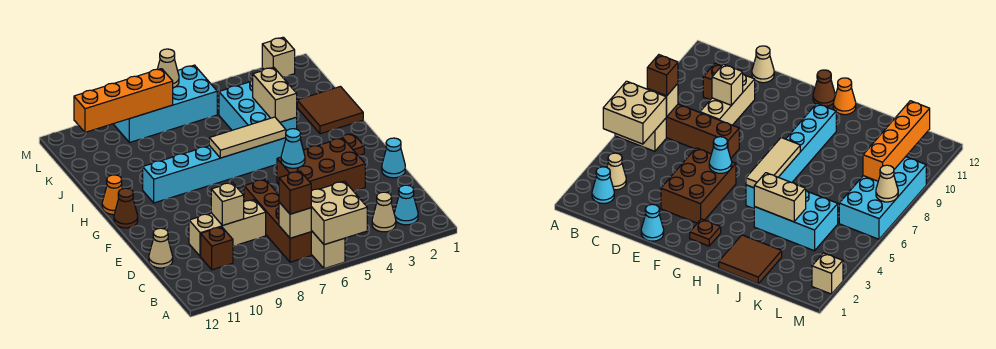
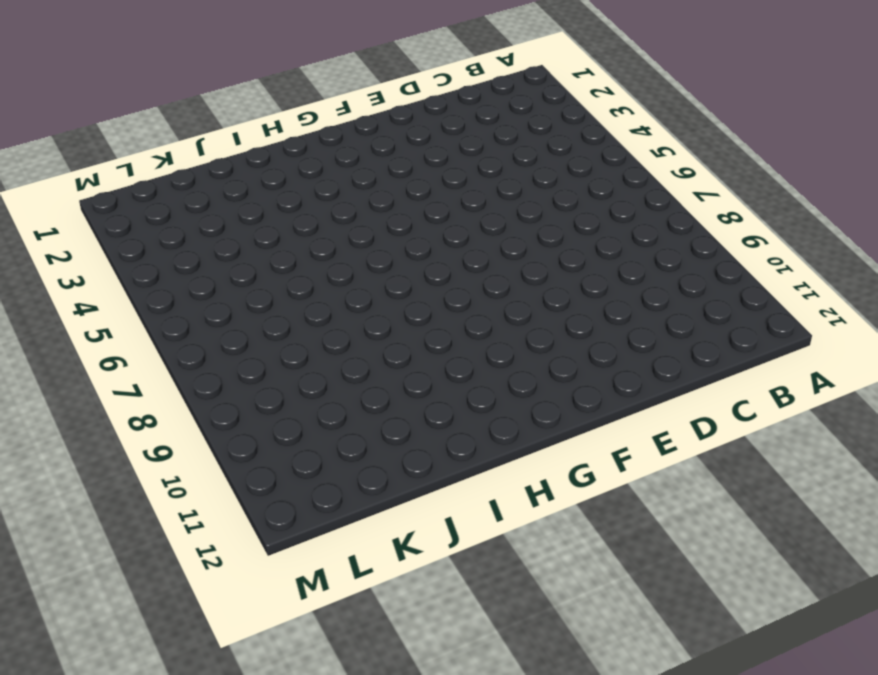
none -> tan 1x2 brick [311,231,345,269]
none -> cyan 1x1 cone [394,185,418,225]
none -> tan 1x1 cone [372,192,396,232]

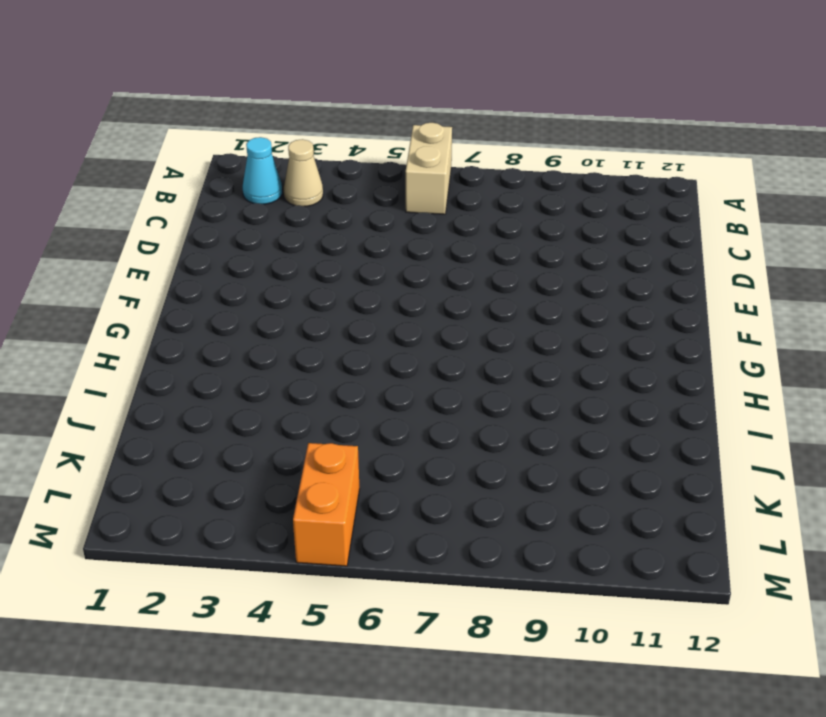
orange 1x2 brick [293,443,359,566] -> none
none -> brown 1x4 brick [244,179,311,262]
none -> brown 1x1 brick [201,227,233,270]
none -> tan 1x3 brick [189,200,266,256]

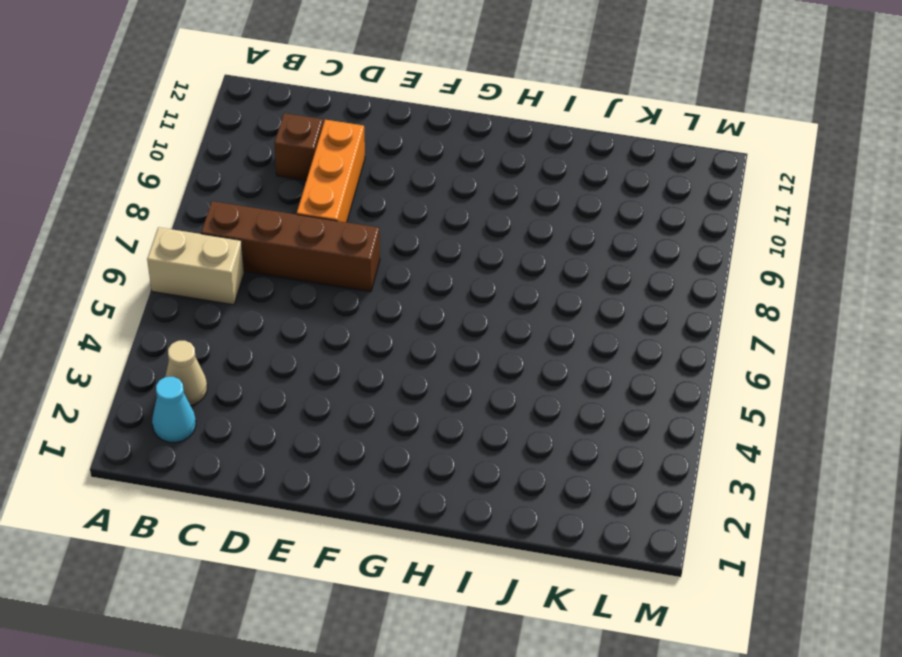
orange 1x3 brick [297,120,365,222] -> tan 1x3 brick [189,200,266,256]
none -> tan 1x1 cone [149,228,173,268]
none -> cyan 1x1 cone [382,138,405,178]
none -> brown 2x3 brick [277,138,365,191]

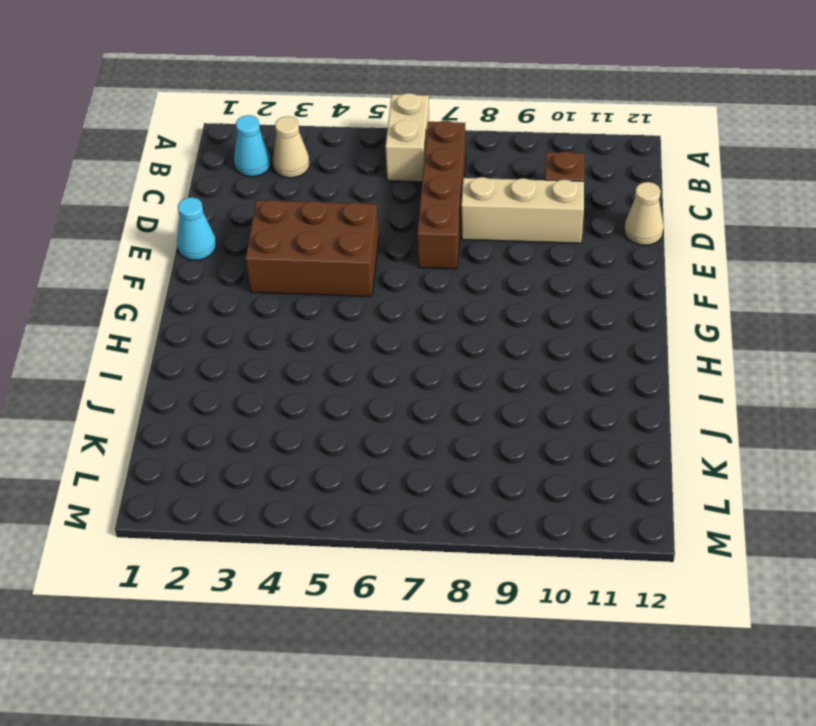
none -> brown 1x1 plate [337,134,364,156]
none -> brown 1x1 cone [114,188,138,228]
none -> cyan 1x6 brick [143,138,286,203]

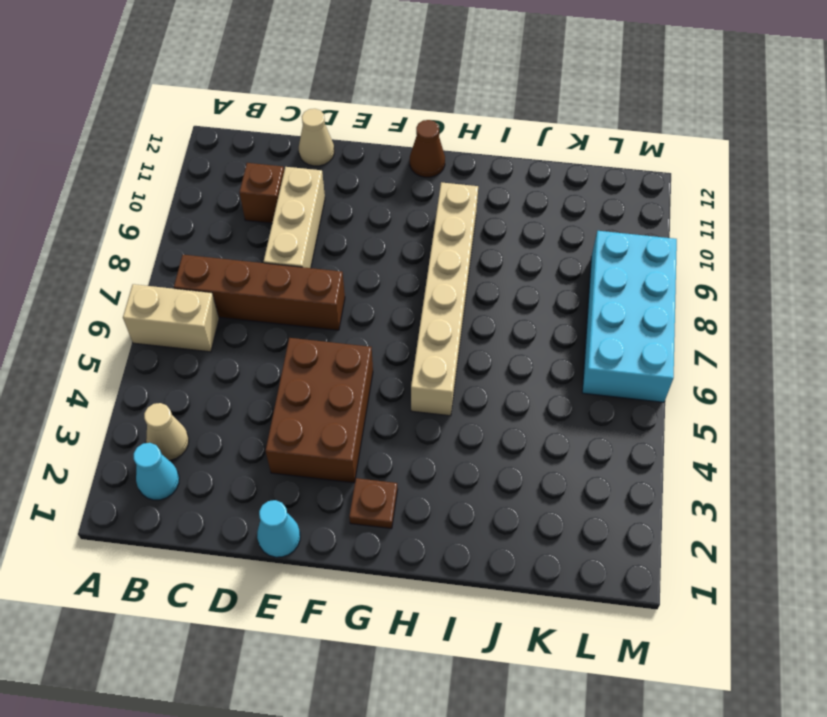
tan 1x6 brick [411,182,478,416] -> cyan 1x6 brick [143,138,286,203]
none -> orange 1x1 cone [102,175,122,215]
none -> brown 2x2 tile [297,86,363,134]
none -> cyan 2x3 brick [219,80,297,131]

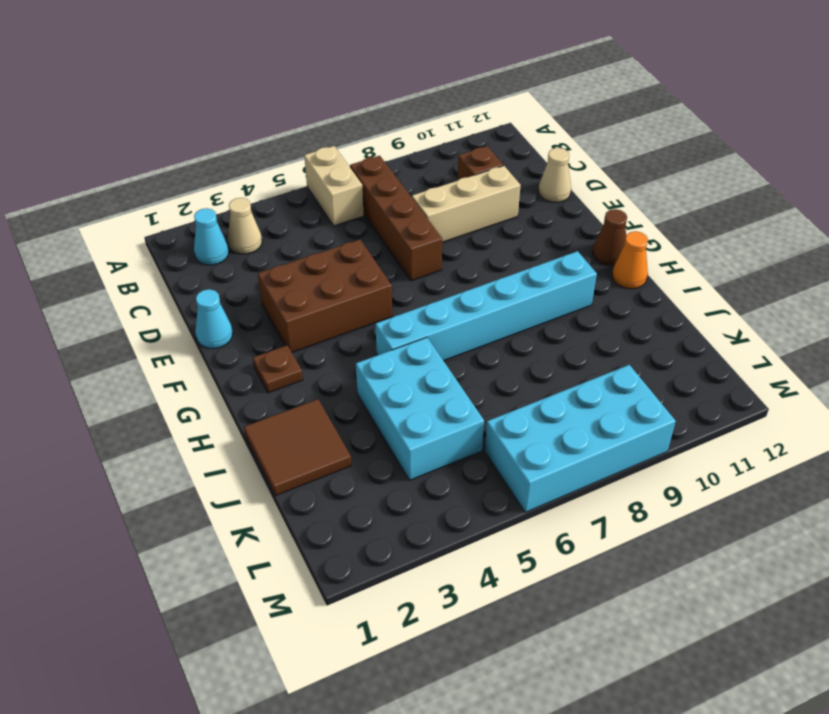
none -> tan 1x1 brick [262,37,295,77]
none -> tan 2x2 brick [311,181,367,245]
none -> tan 1x1 brick [279,202,311,238]

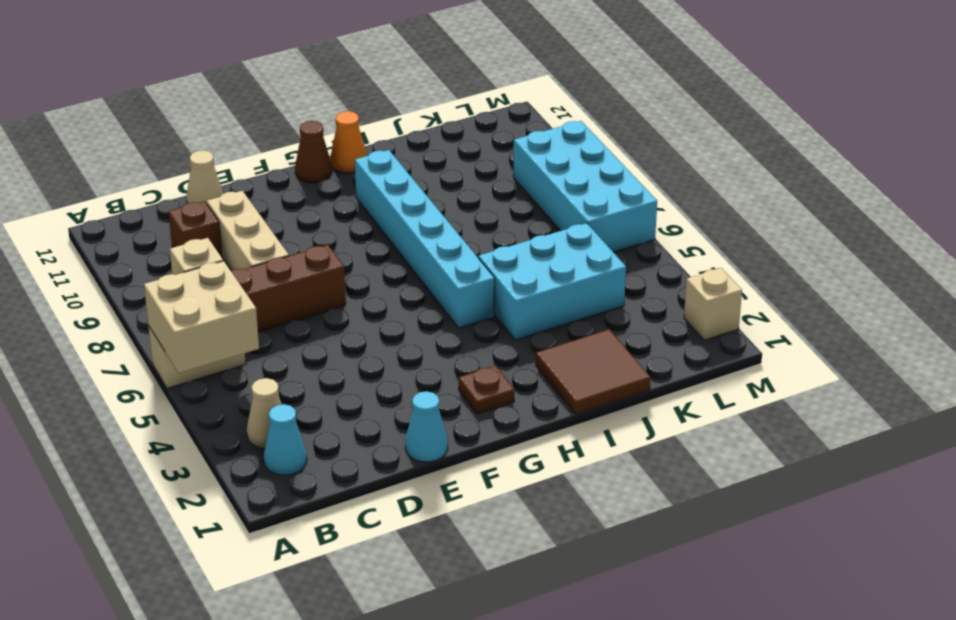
none -> brown 2x3 brick [277,138,365,191]
none -> tan 1x1 brick [211,182,244,226]
none -> cyan 1x1 cone [281,129,305,168]

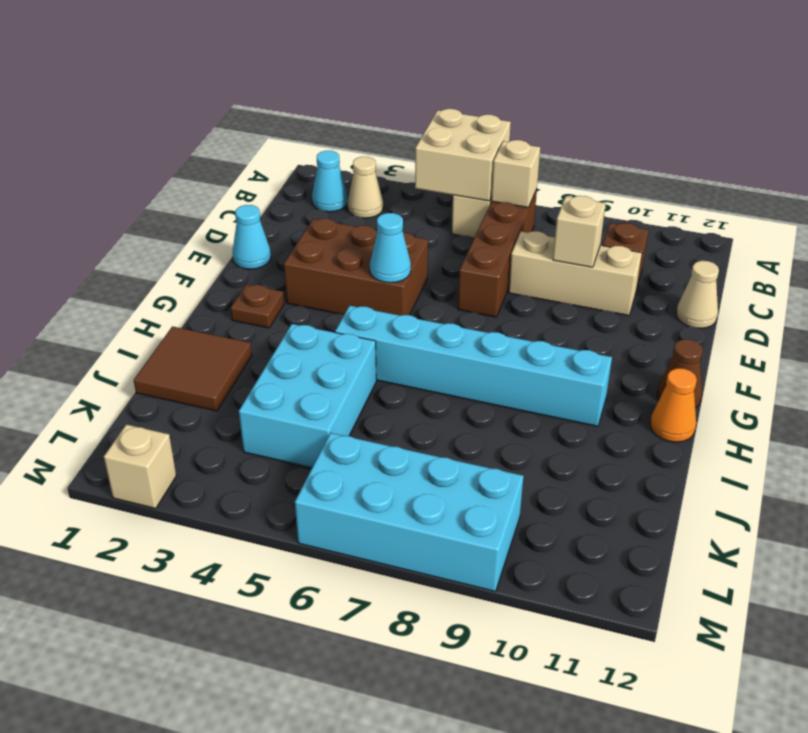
none -> tan 1x3 tile [209,117,286,158]
none -> tan 1x2 brick [253,67,297,122]
none -> orange 1x4 brick [74,69,173,132]

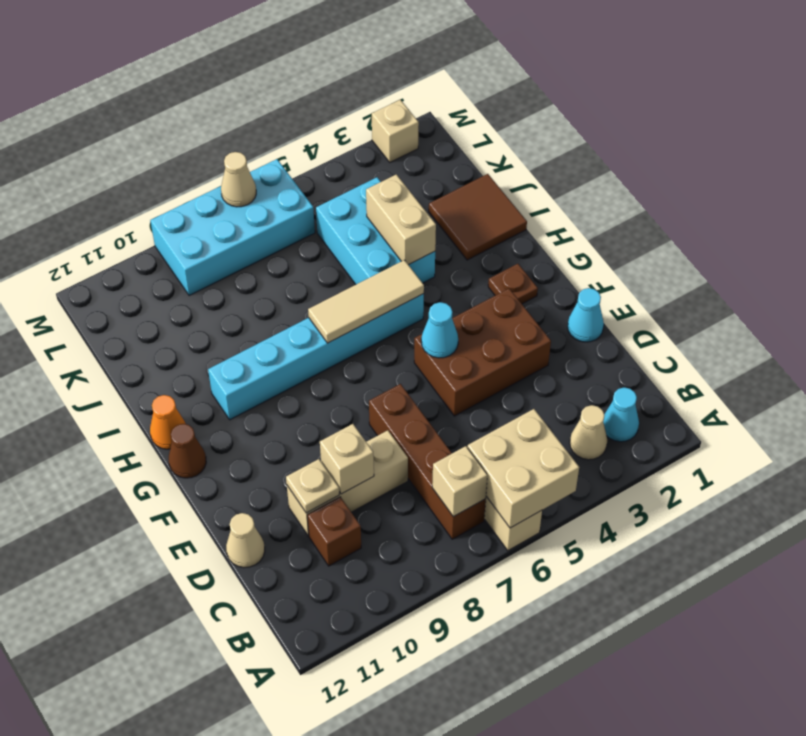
tan 1x1 plate [286,459,339,513] -> none
none -> orange 1x4 brick [74,69,173,132]
none -> brown 1x1 brick [279,171,311,214]

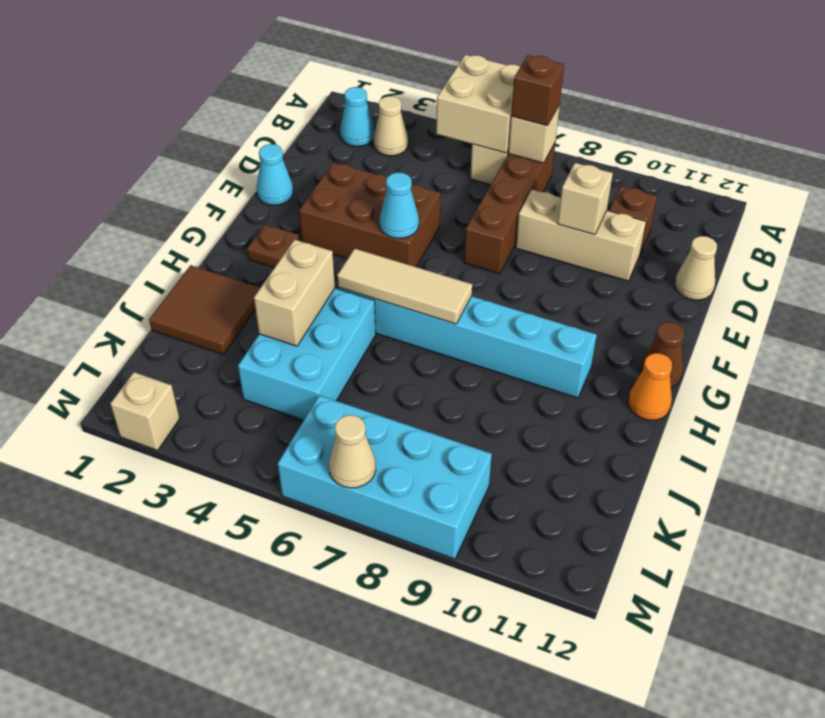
none -> orange 1x4 brick [74,69,173,132]

